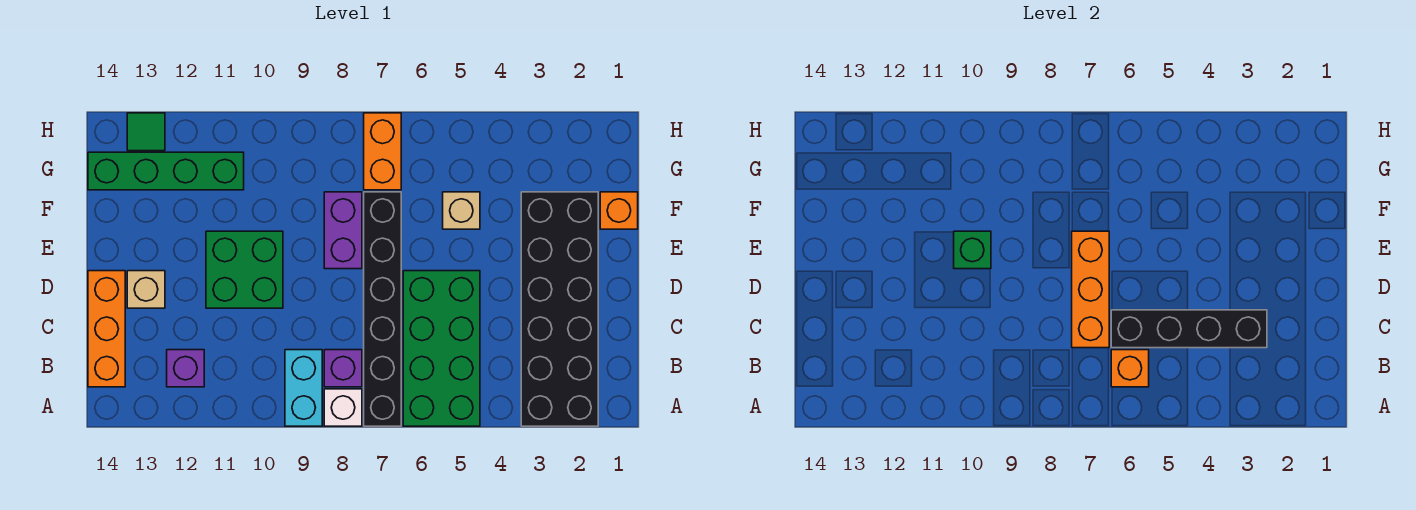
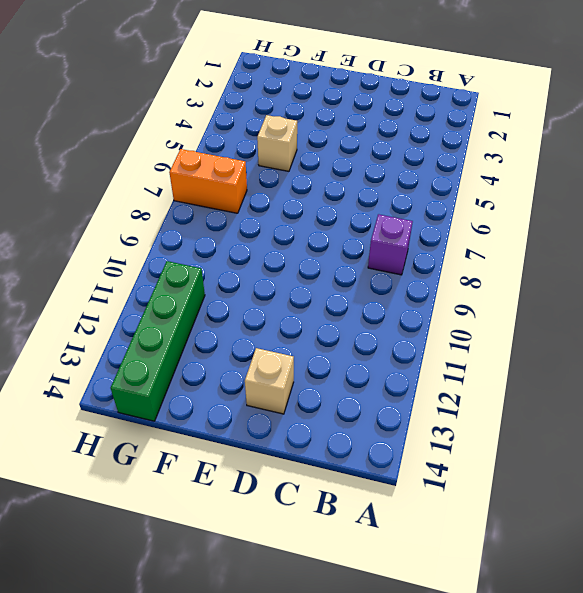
none -> black 2x6 brick [521,192,598,426]
none -> green 2x4 brick [403,271,480,426]
none -> black 1x6 brick [364,192,401,426]

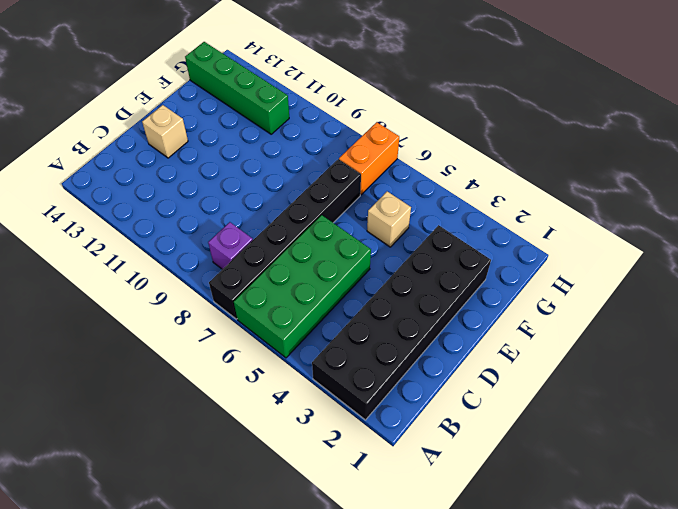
none -> white 1x1 brick [324,389,362,426]
none -> cyan 1x2 brick [285,350,322,426]
none -> purple 1x1 brick [167,350,204,387]

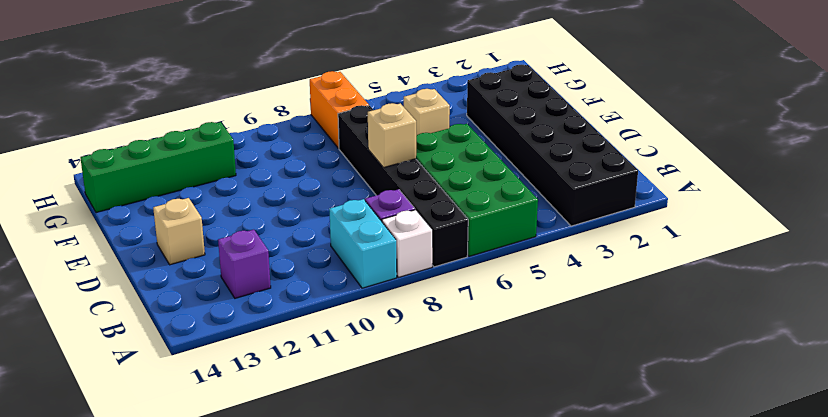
tan 1x1 brick [368,103,416,168] -> orange 1x3 brick [1072,231,1109,348]
none -> orange 1x3 brick [88,271,125,387]
none -> green 2x2 brick [206,231,283,308]
none -> purple 1x2 brick [324,192,362,269]

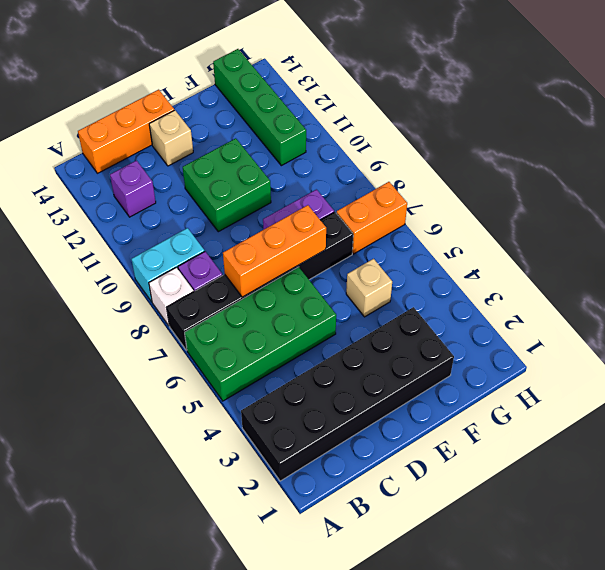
none -> orange 1x1 brick [600,192,638,229]
none -> green 1x1 tile [127,113,165,151]
none -> orange 1x1 brick [1111,350,1149,387]

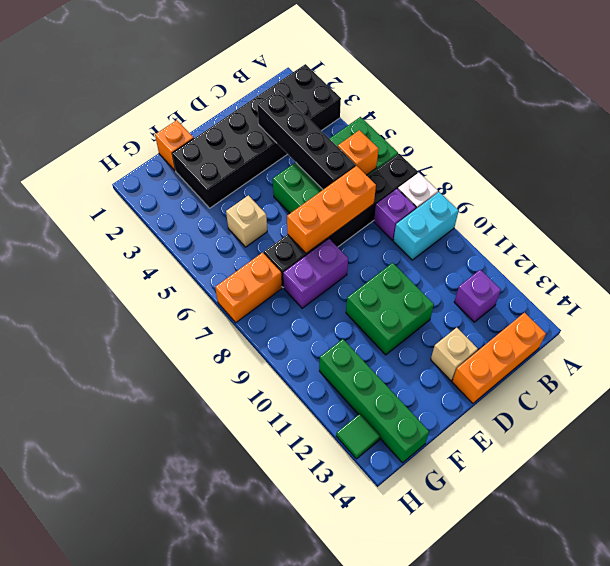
none -> green 1x1 brick [954,231,991,269]

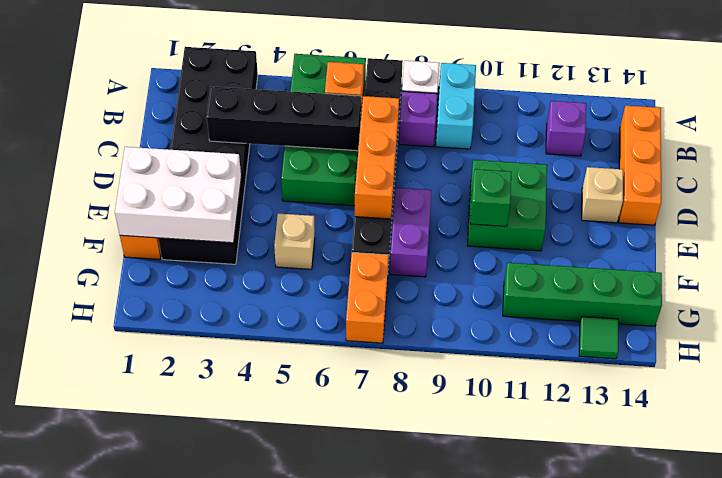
white 2x3 brick [115,147,241,243] -> none

